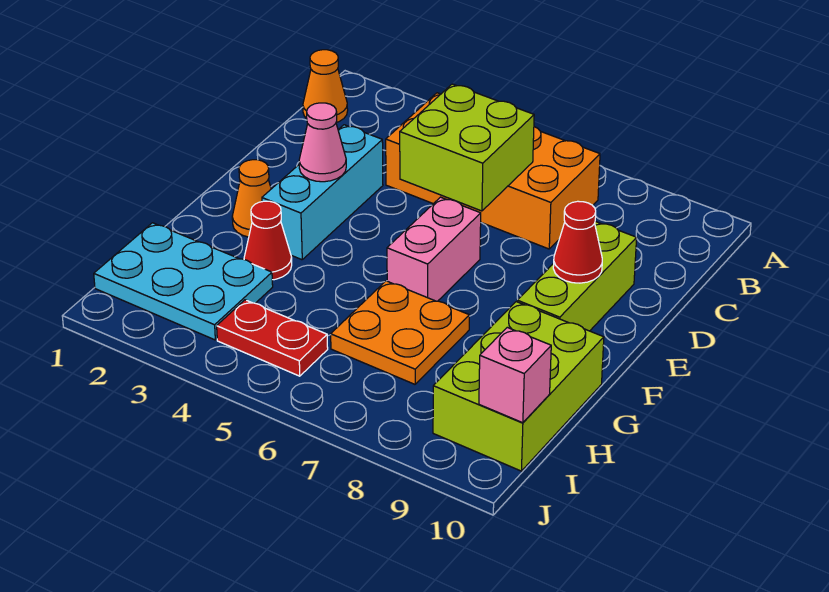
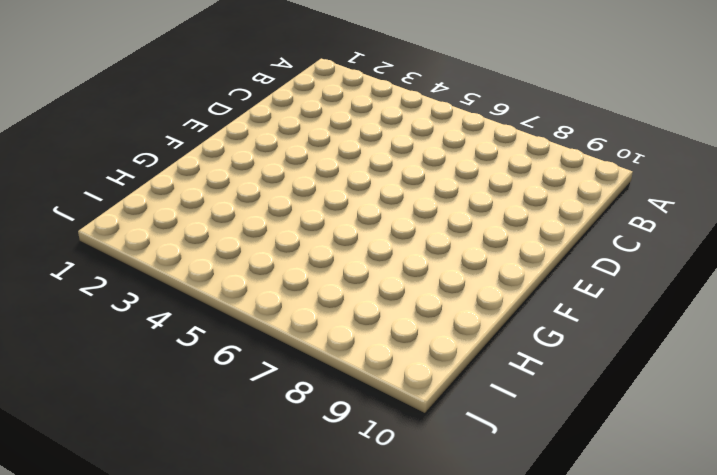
none -> orange 1x1 cone [303,50,348,123]
none -> orange 2x4 brick [386,93,600,249]
none -> cyan 1x3 brick [262,125,383,260]

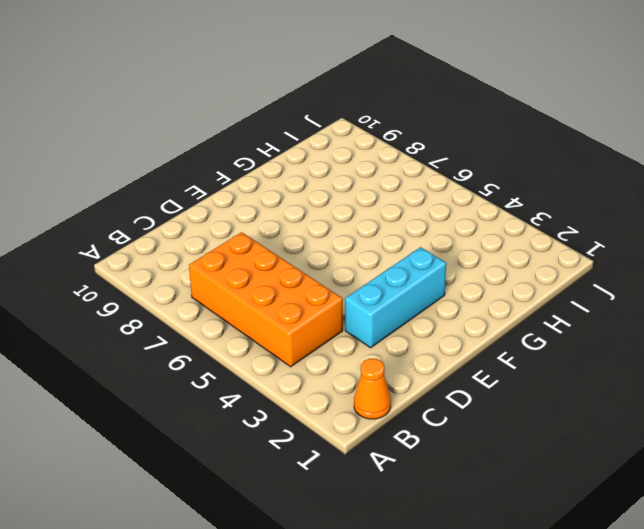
none -> lime 1x3 brick [517,221,637,331]
none -> pink 1x2 brick [387,197,481,301]
none -> orange 1x1 cone [232,160,271,237]

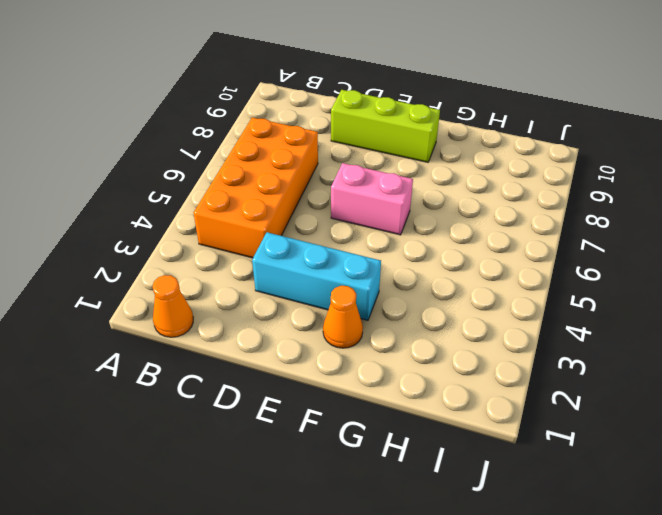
none -> red 1x1 cone [244,201,292,280]
none -> orange 2x2 plate [331,281,469,384]
none -> lime 2x3 brick [433,302,604,471]

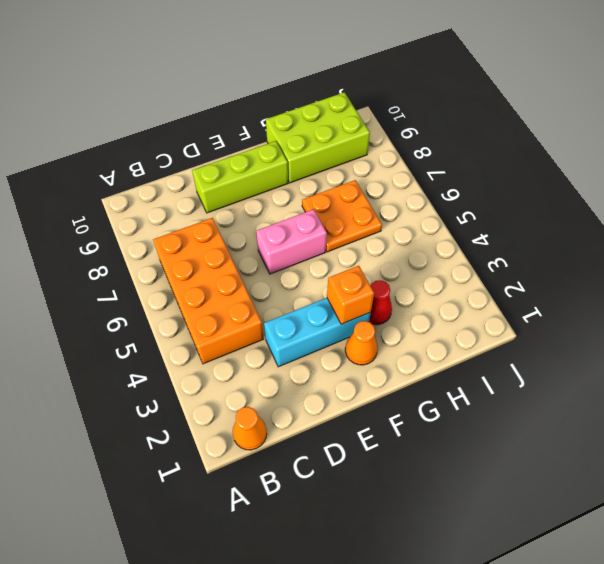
orange 1x1 brick [327,266,374,324] -> none
none -> cyan 2x3 plate [94,223,273,340]
none -> red 1x2 plate [217,300,328,376]
none -> lime 2x2 brick [400,84,534,211]

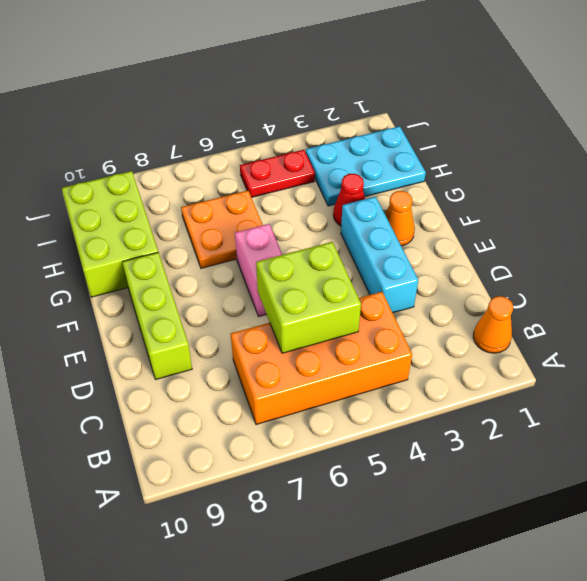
none -> pink 1x1 cone [299,103,346,182]
none -> red 1x1 cone [553,201,602,283]
none -> pink 1x1 brick [479,327,551,423]

